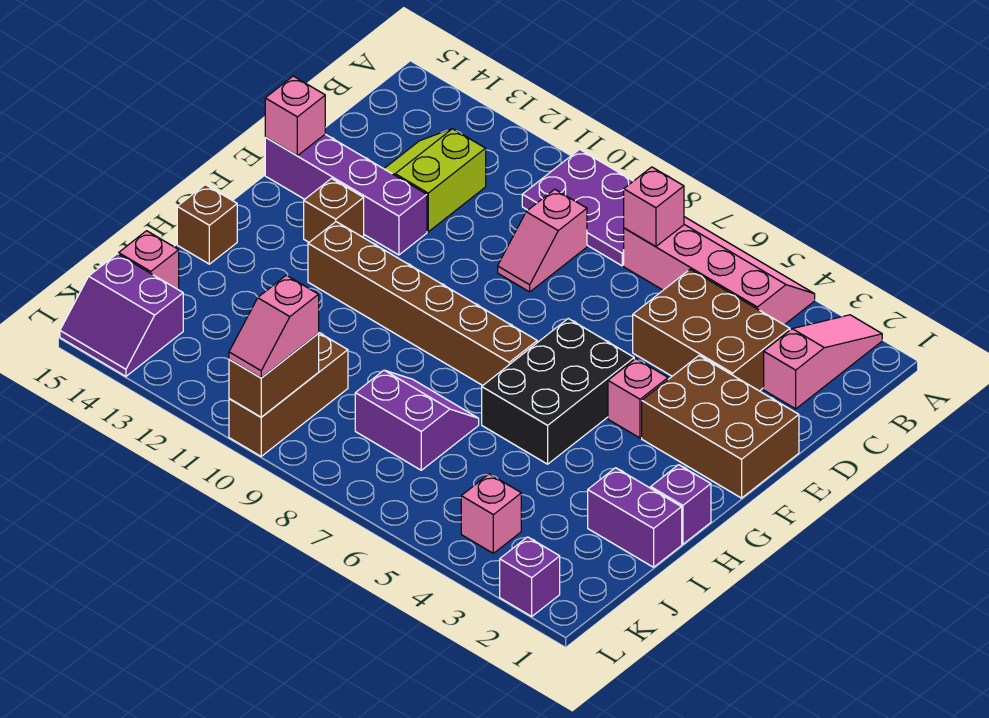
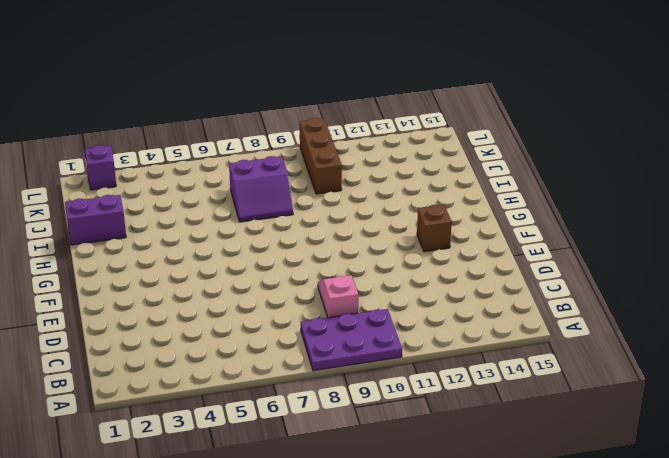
none -> pink 1x3 slope [764,315,882,409]
none -> pink 2x4 slope [624,217,815,325]
none -> brown 2x3 brick [633,269,790,391]

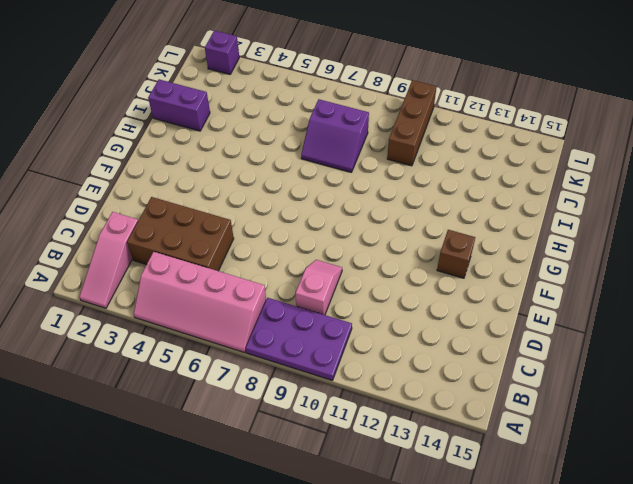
none -> lime 2x2 slope [384,129,486,232]
none -> brown 2x3 brick [642,356,799,498]
none -> purple 1x4 brick [265,134,427,255]

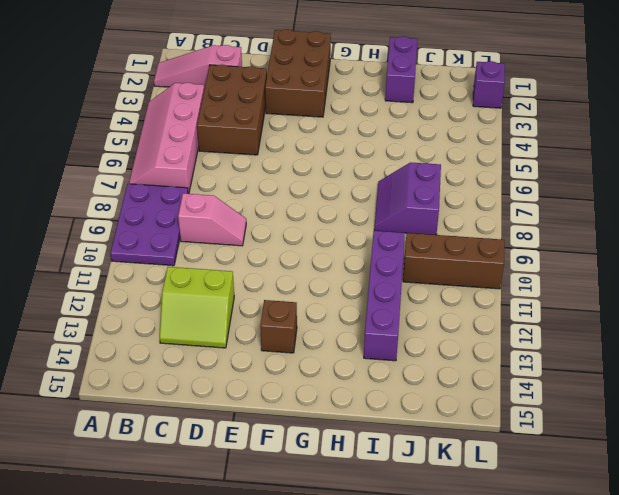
purple 1x4 brick [364,231,405,361] -> purple 1x4 brick moved to [265,134,427,255]
none -> pink 1x1 brick [608,359,668,438]
none -> black 2x3 brick [482,319,634,464]
none -> brown 1x6 brick [308,222,537,386]

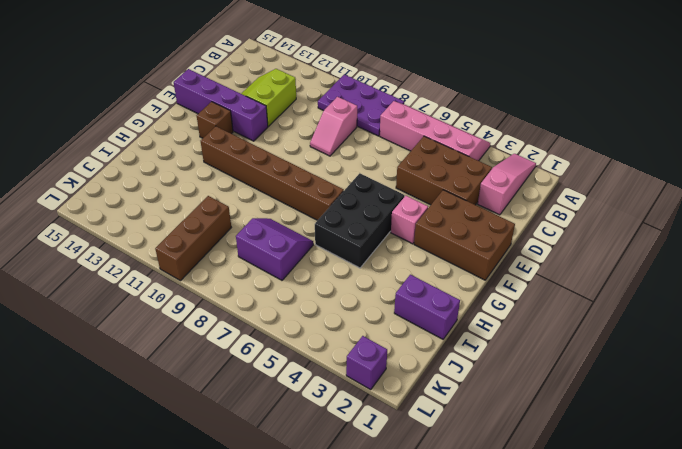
none -> purple 1x1 brick [651,465,711,544]
none -> brown 1x1 brick [177,185,237,264]
none -> pink 1x1 brick [119,231,179,289]

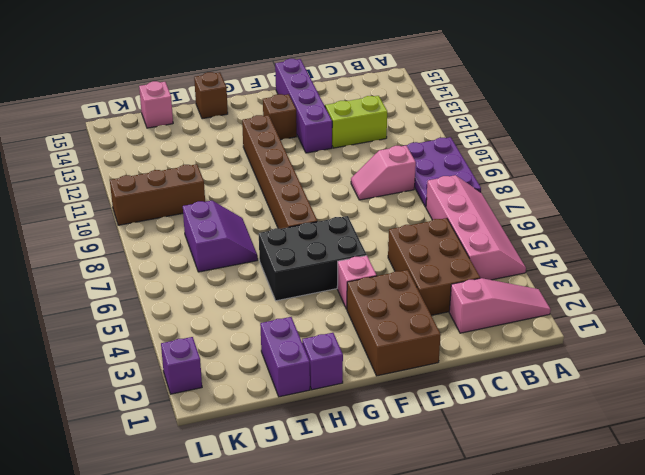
none -> pink 1x1 brick [461,474,521,553]
none -> purple 2x2 slope [60,254,183,376]
none -> pink 1x1 brick [624,167,684,247]

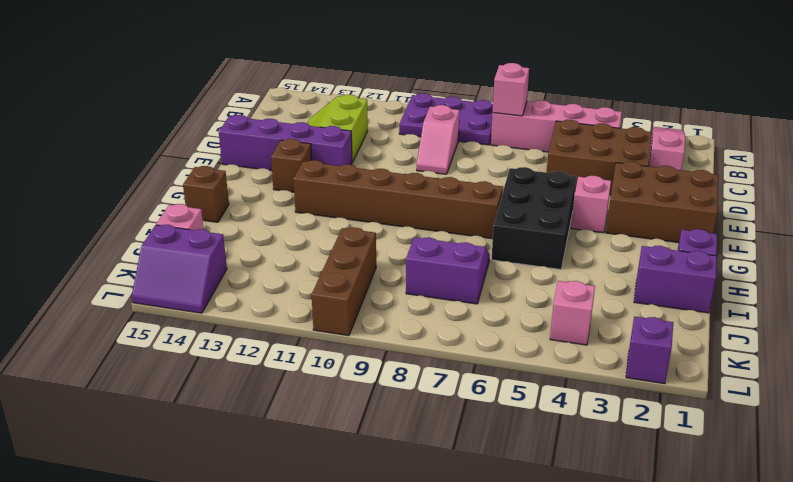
none -> pink 1x1 brick [265,76,325,156]
none -> brown 1x2 brick [229,334,319,417]
none -> pink 1x2 slope [229,275,319,378]

